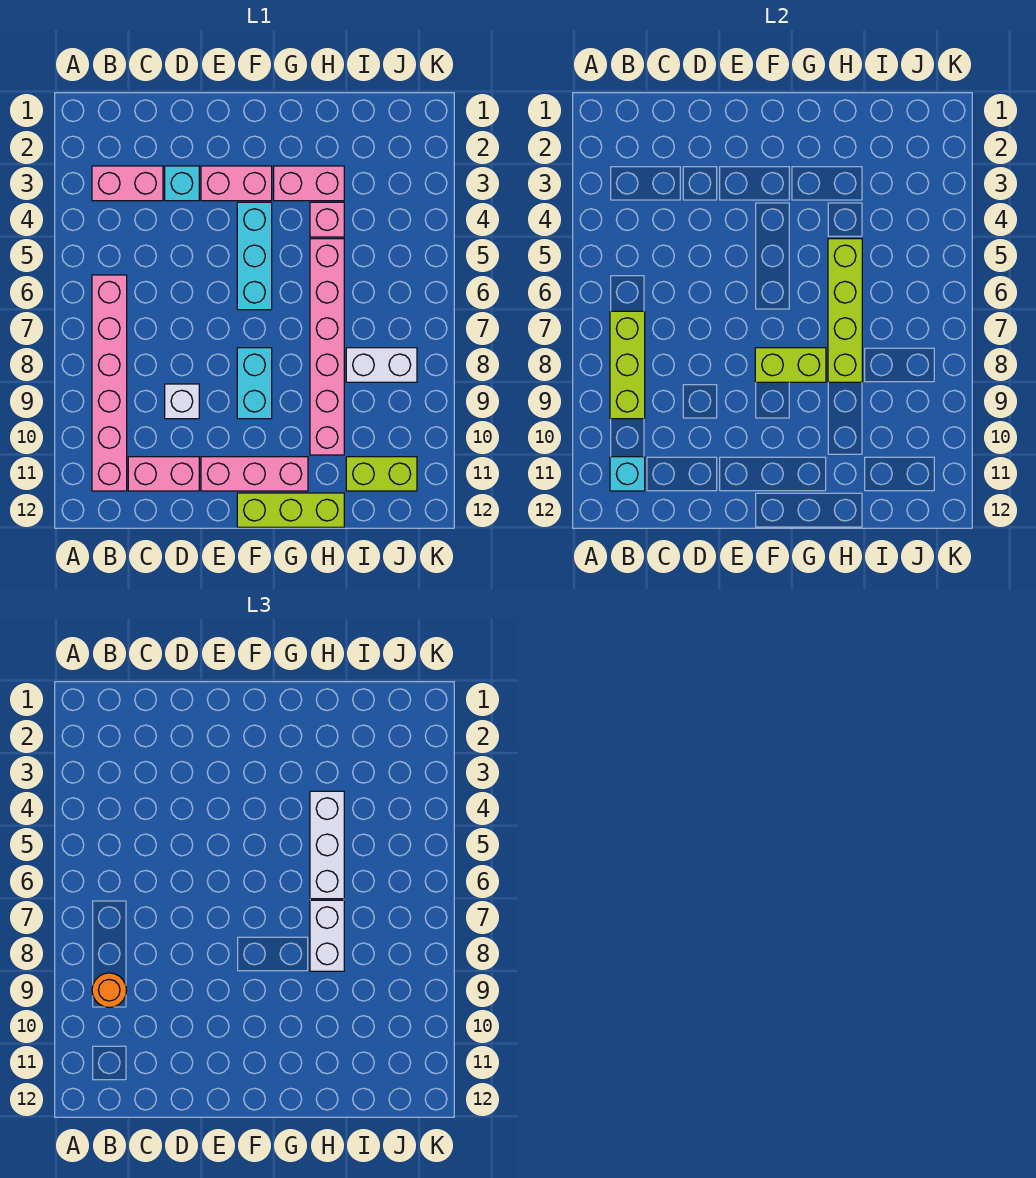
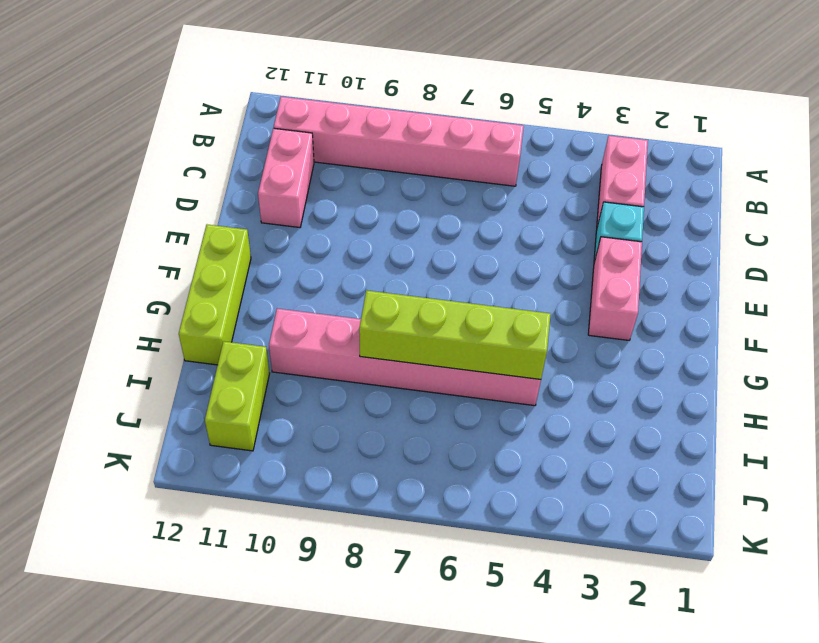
none -> white 1x1 brick [165,384,199,419]
none -> pink 1x3 brick [201,457,308,491]
none -> cyan 1x3 brick [237,202,272,310]

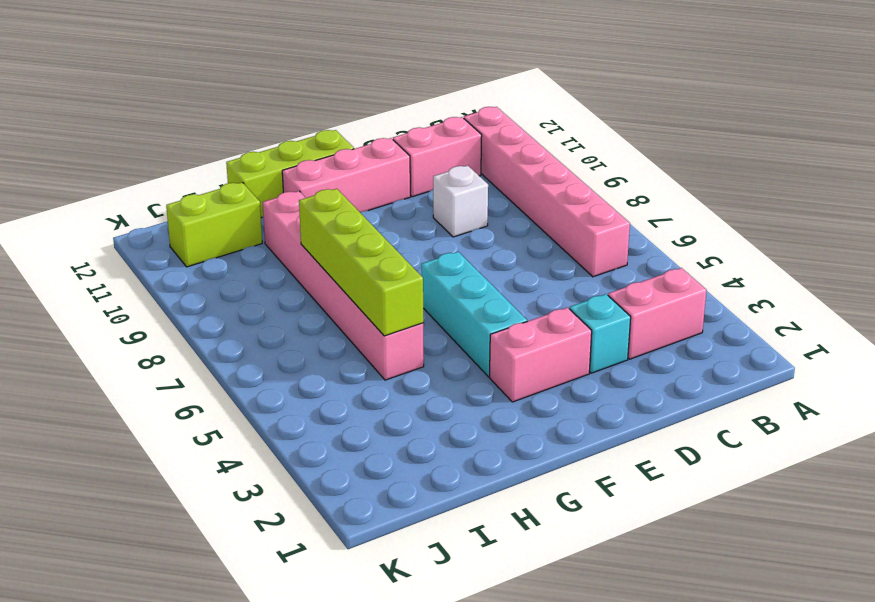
none -> cyan 1x2 brick [237,348,272,419]
none -> pink 1x2 brick [274,166,344,201]
none -> pink 1x1 brick [310,202,344,237]

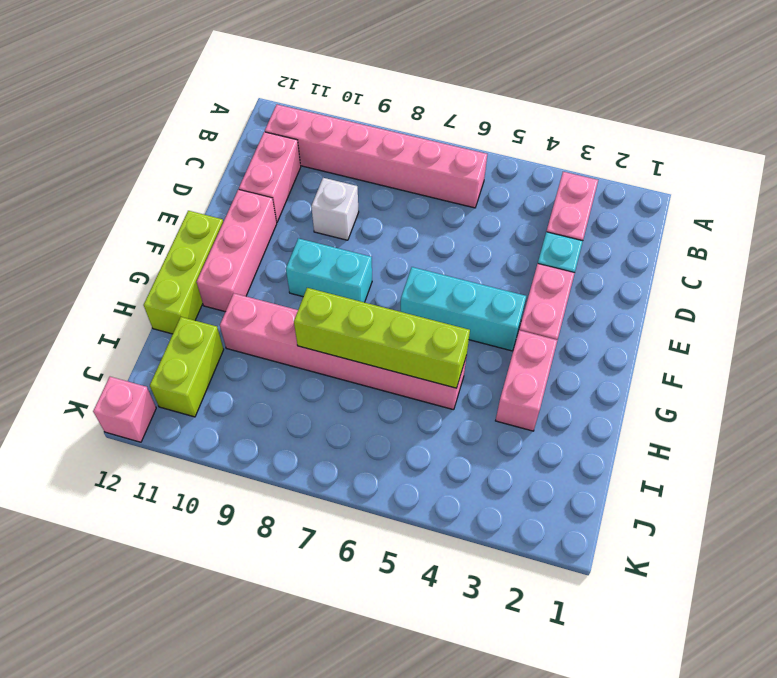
pink 1x1 brick [93,377,156,442] -> pink 1x1 brick moved to [310,202,344,237]
none -> white 1x2 brick [346,348,417,382]
none -> lime 1x3 brick [610,311,645,419]
none -> cyan 1x1 brick [610,457,645,491]

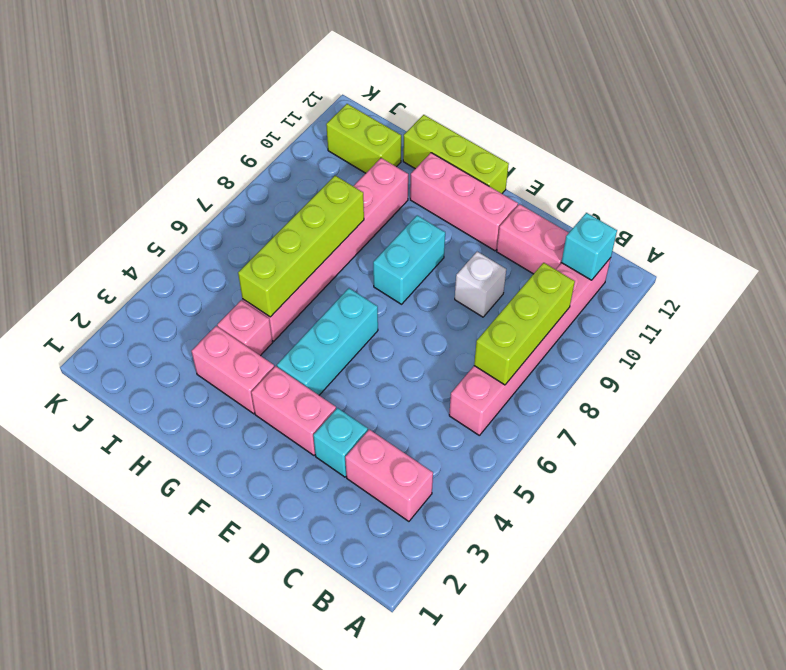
none -> white 1x2 brick [346,348,417,382]
none -> lime 1x2 brick [755,348,826,382]
none -> orange 1x1 round brick [92,973,127,1007]

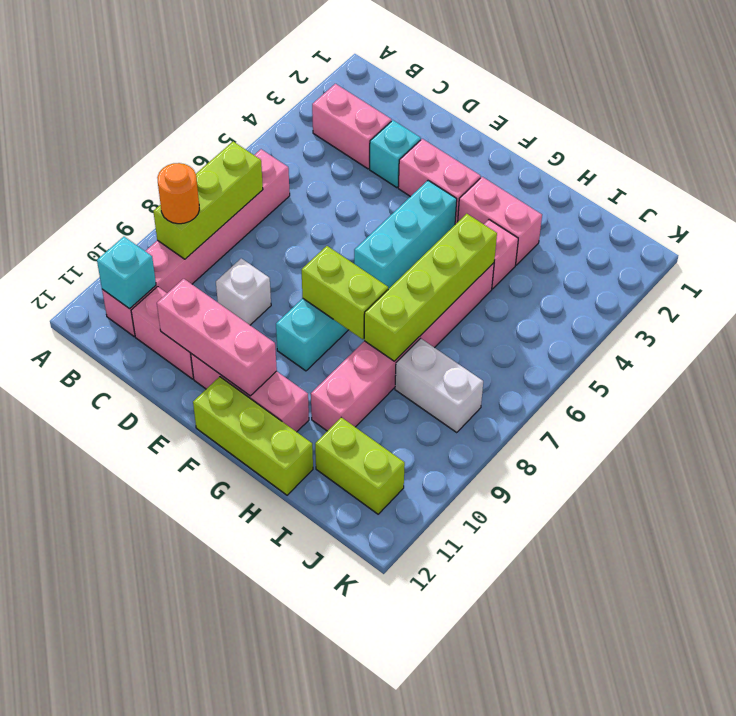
pink 1x3 brick [157,279,277,396] -> none
none -> white 1x3 brick [310,791,344,899]
none -> white 1x2 brick [310,900,344,971]

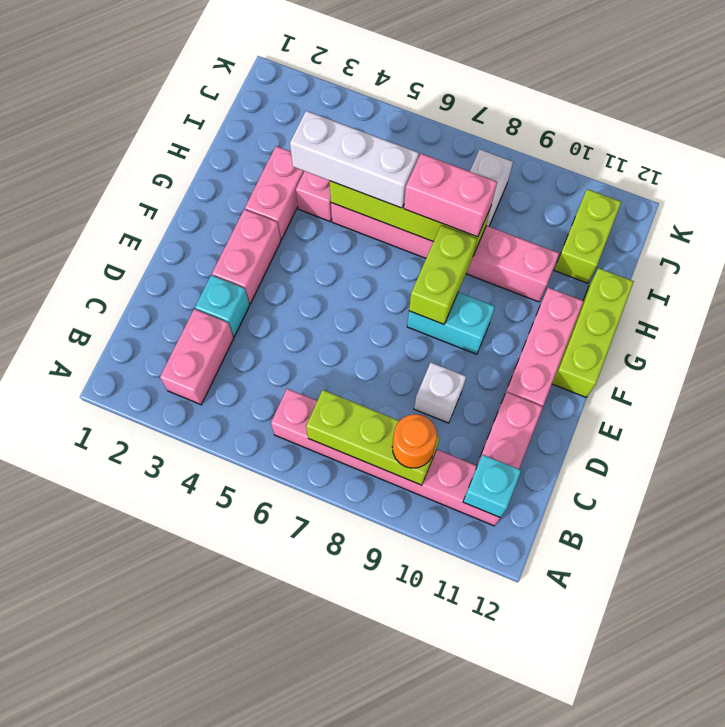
pink 1x2 brick [404,154,497,237] -> white 1x2 brick [310,900,344,971]
none -> cyan 1x3 brick [237,202,272,310]

